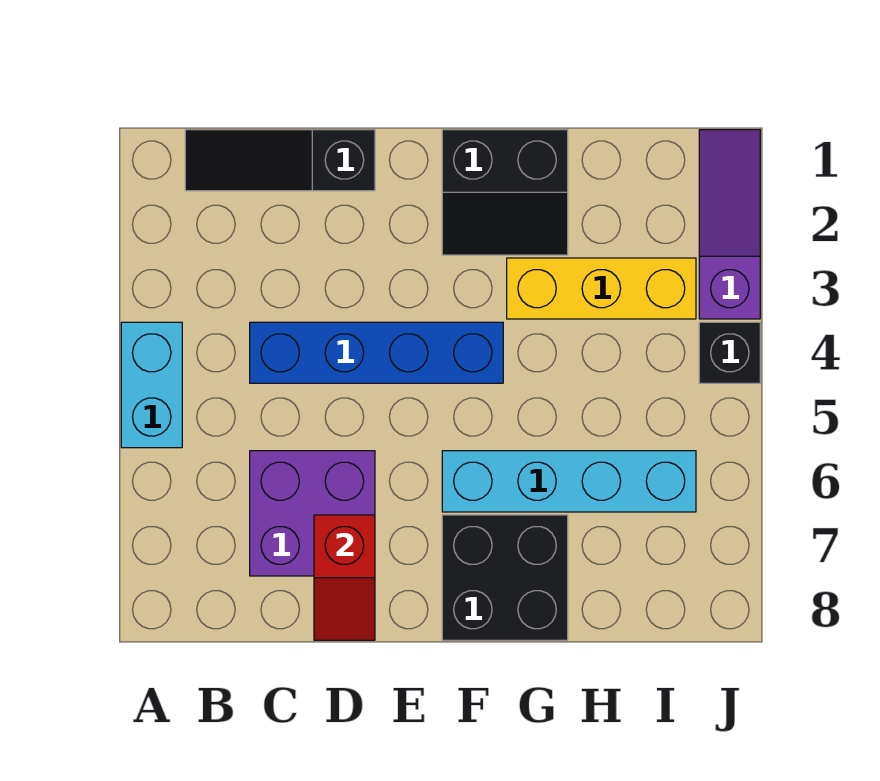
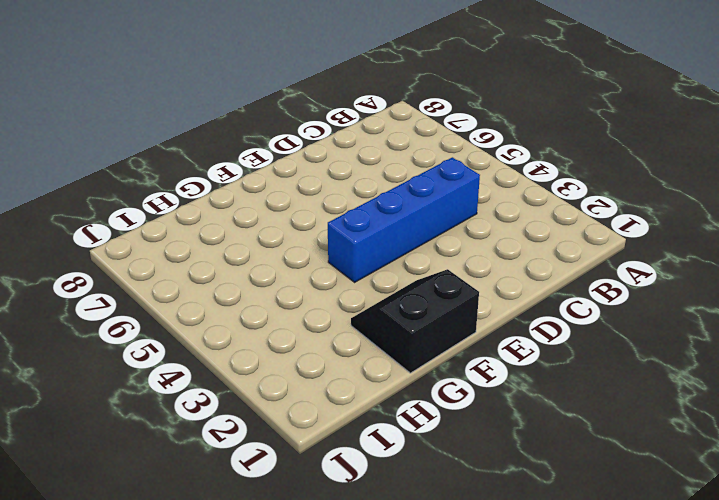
none -> cyan 1x2 brick [121,322,182,448]
none -> black 1x3 slope [185,130,375,191]

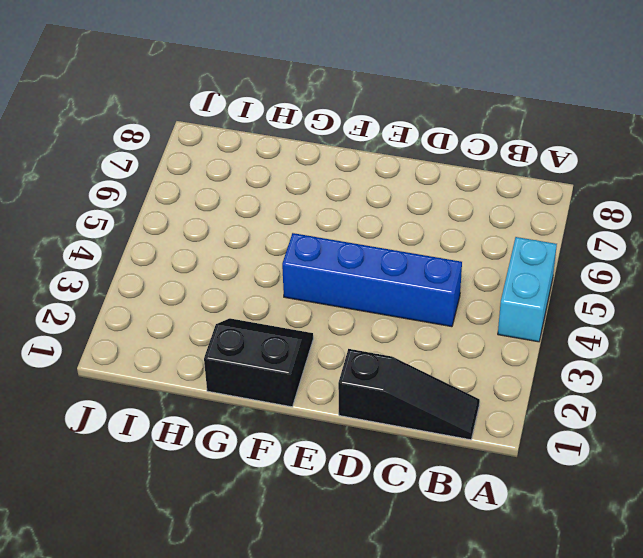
none -> purple 2x2 brick [250,451,375,576]
none -> cyan 1x4 brick [442,451,696,512]

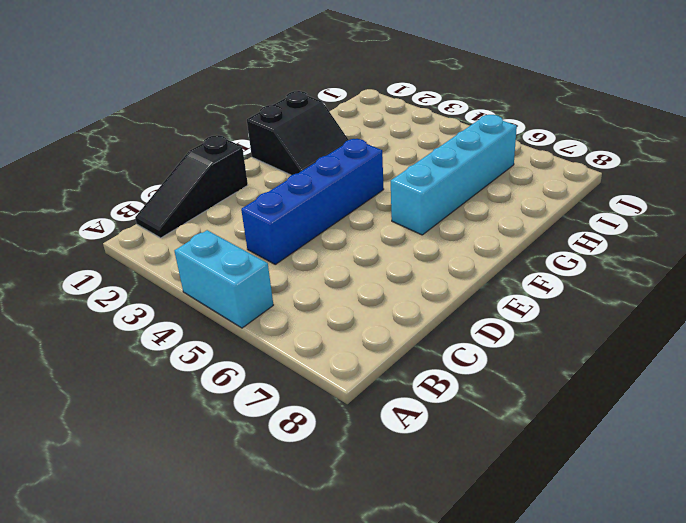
none -> purple 2x2 brick [250,451,375,576]
none -> black 2x2 brick [442,515,568,640]

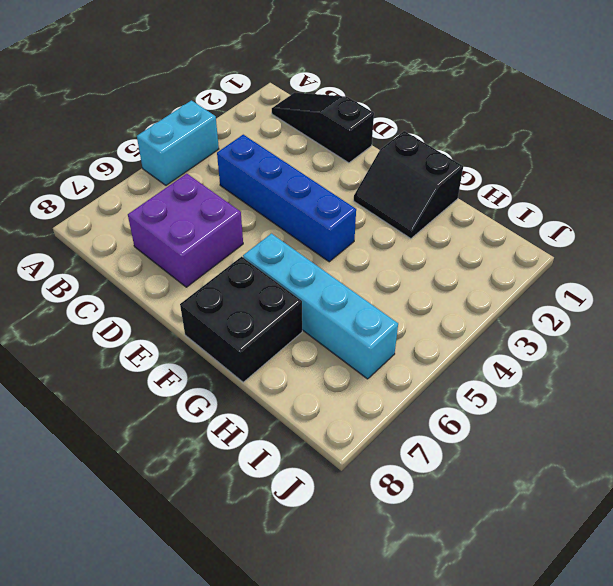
none -> yellow 1x3 brick [507,258,696,319]
none -> purple 1x3 slope [699,130,760,319]

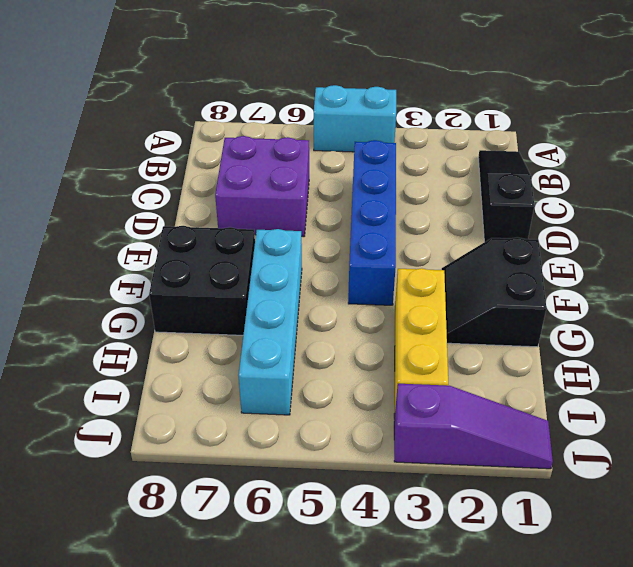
none -> black 1x1 brick [699,322,760,383]
none -> red 1x2 slope [314,515,375,640]

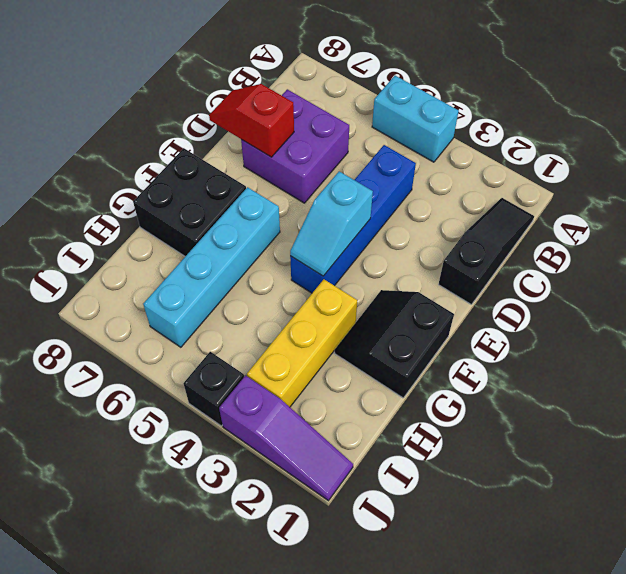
cyan 1x2 slope [290,171,373,276] -> none

